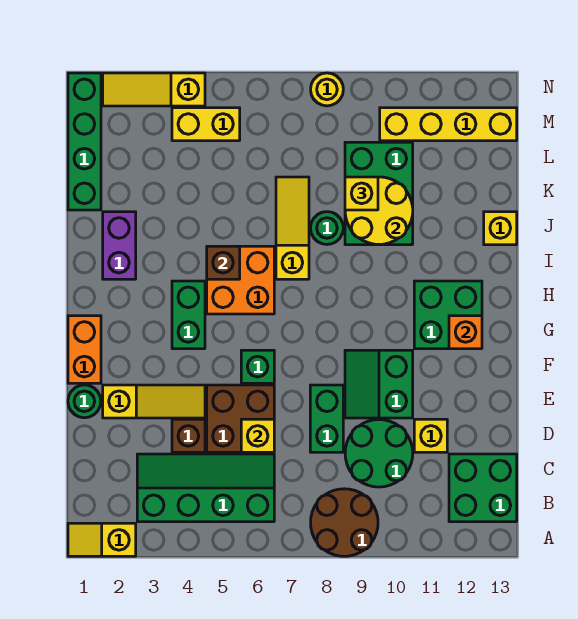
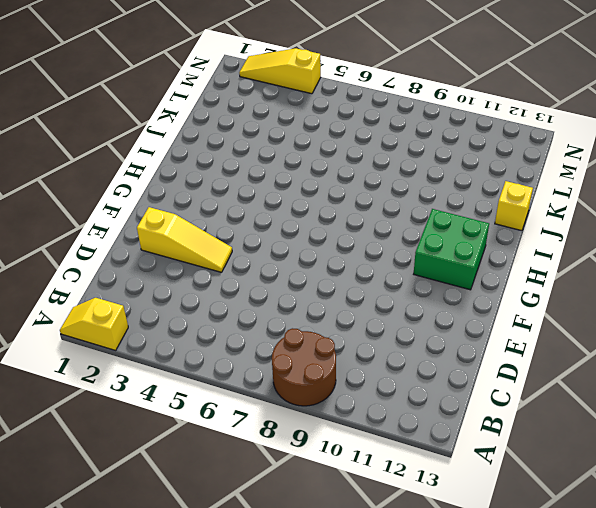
none -> green 2x4 slope [137,454,274,522]
none -> green 2x2 brick [449,454,517,522]
none -> green 2x2 round brick [345,420,413,487]
none -> brown 1x1 brick [172,419,205,452]

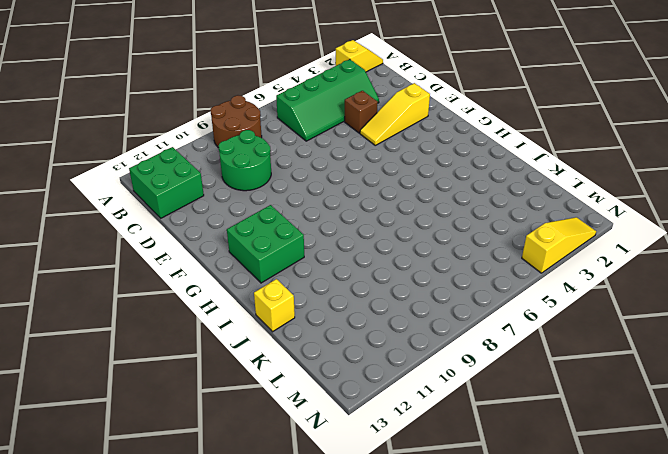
none -> brown 2x2 brick [207,385,274,452]
none -> green 1x2 brick [310,385,343,452]
none -> yellow 1x1 brick [414,419,447,452]
none -> green 1x1 round brick [68,385,101,418]

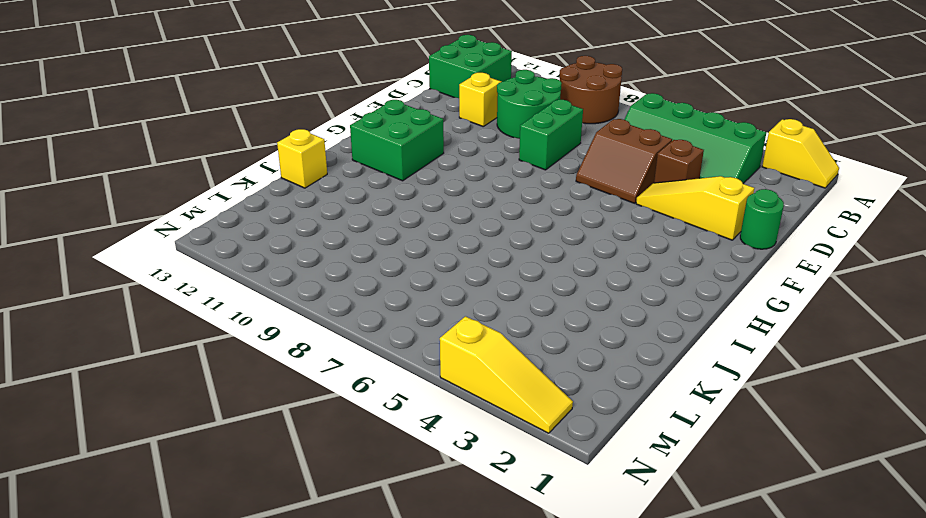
brown 2x2 slope [576,119,672,203] -> brown 2x2 brick [207,385,274,452]
none -> green 2x2 slope [345,350,413,418]
none -> orange 1x2 brick [68,316,101,383]
none -> green 1x1 brick [241,350,274,383]
none -> green 1x2 brick [172,281,205,349]

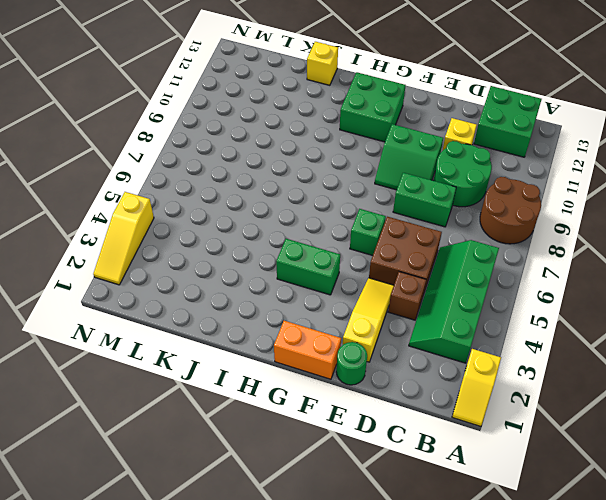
none -> orange 2x2 brick [207,246,274,314]
none -> purple 1x2 brick [103,212,136,279]
none -> yellow 1x3 slope [276,177,309,279]
none -> green 1x1 round brick [311,212,343,244]

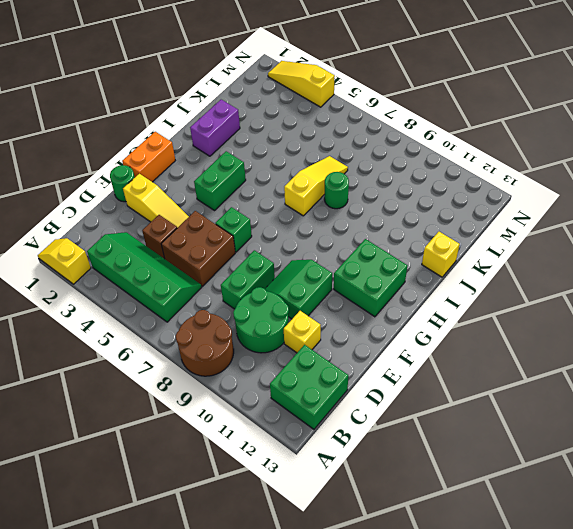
none -> orange 2x2 brick [207,246,274,314]
none -> green 2x3 brick [345,142,413,245]
none -> green 1x4 brick [68,73,101,210]
none -> yellow 1x2 brick [172,108,240,141]

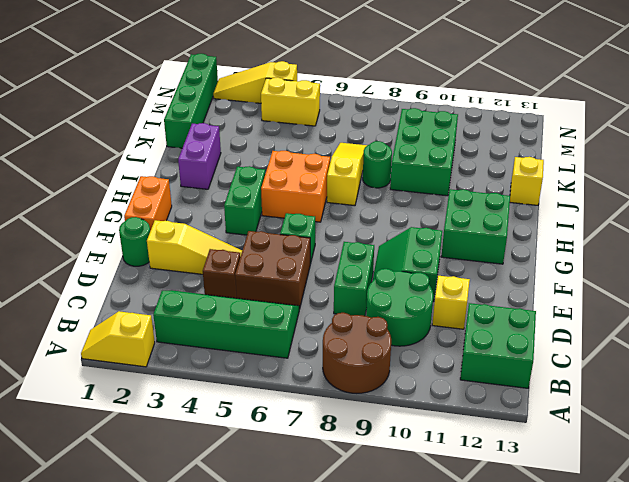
none -> yellow 1x4 brick [380,108,517,141]
none -> yellow 1x1 round brick [311,73,343,106]
none -> yellow 1x1 brick [241,419,274,452]
none -> orange 1x1 brick [449,316,482,349]

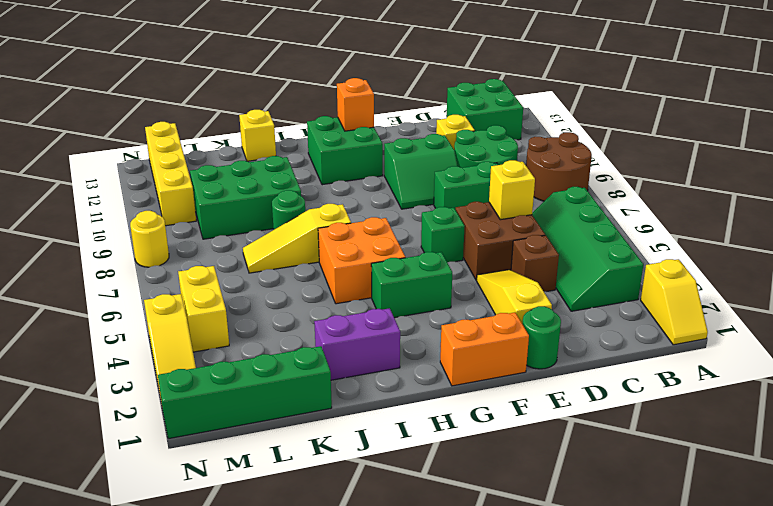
none -> brown 1x1 brick [207,246,240,279]
none -> yellow 2x2 round brick [345,177,413,245]
none -> yellow 1x1 brick [345,177,378,210]

